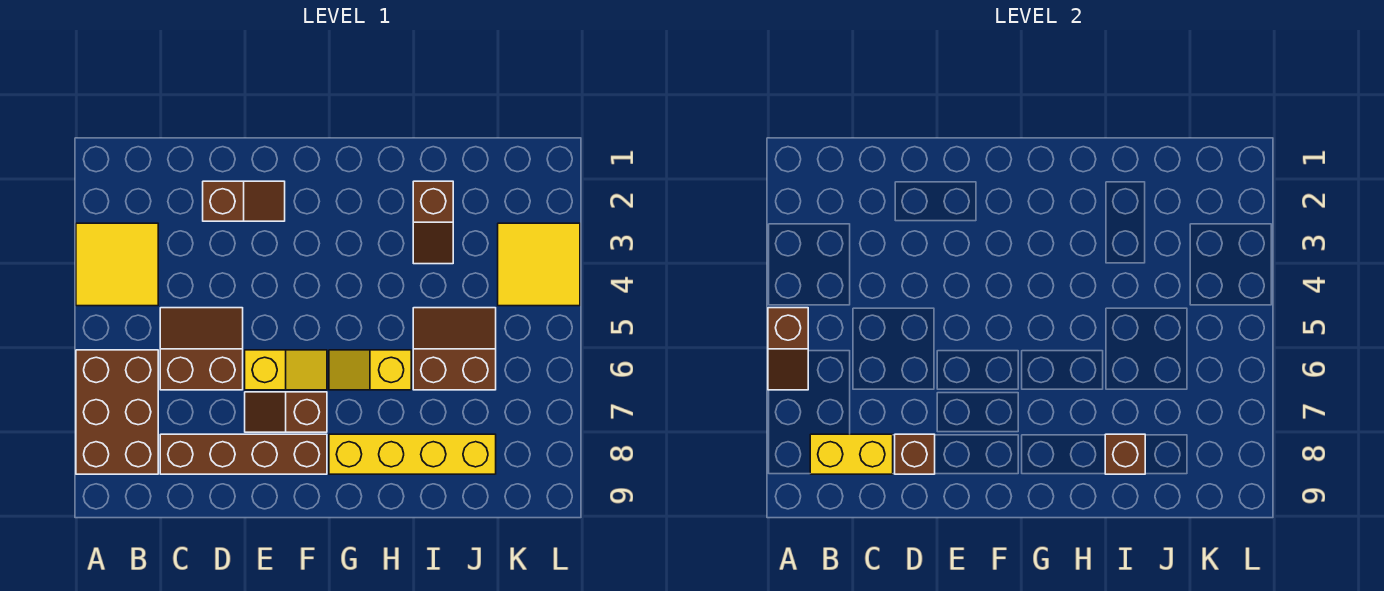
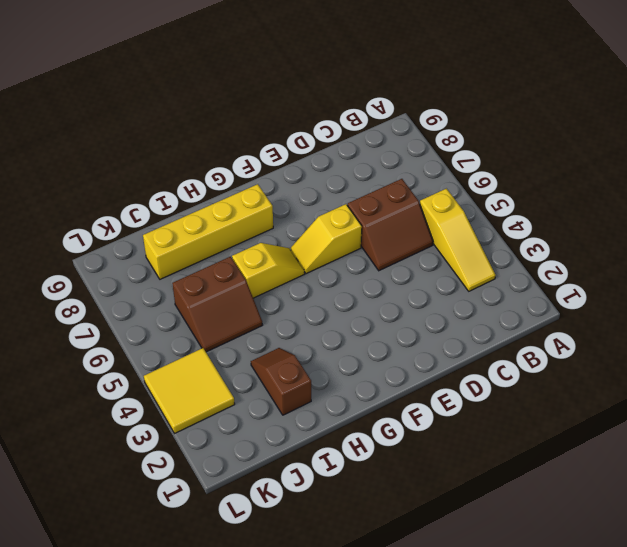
yellow 1x3 slope [420,189,496,291] -> yellow 2x2 tile [76,223,158,306]
none -> brown 2x3 brick [76,350,158,474]
none -> brown 1x4 brick [160,434,327,474]
none -> brown 1x2 slope [203,181,285,221]

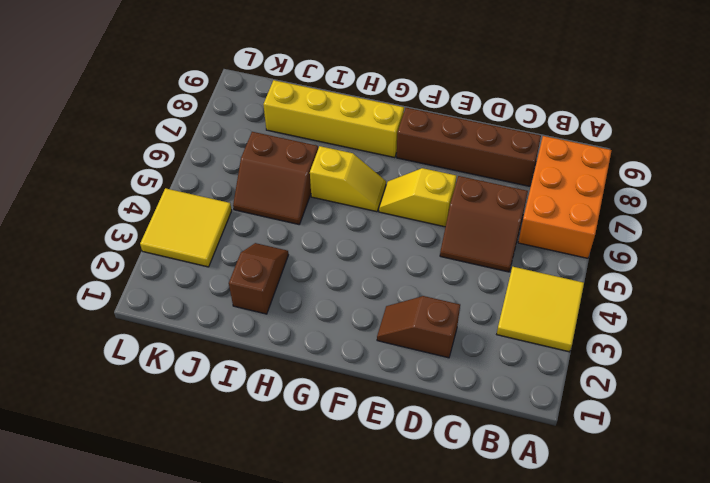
orange 2x3 brick [518,136,612,258] -> brown 2x3 brick [76,350,158,474]
none -> brown 1x2 slope [245,392,327,432]
none -> brown 1x2 slope [768,308,808,390]
none -> yellow 1x2 brick [810,434,893,474]

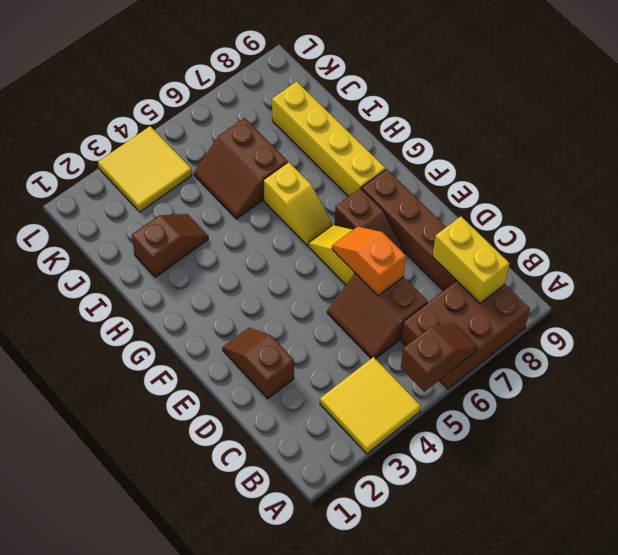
orange 1x2 slope [332,226,406,296] -> none
none -> brown 1x1 brick [895,434,935,474]
none -> brown 1x1 brick [1105,434,1145,474]

